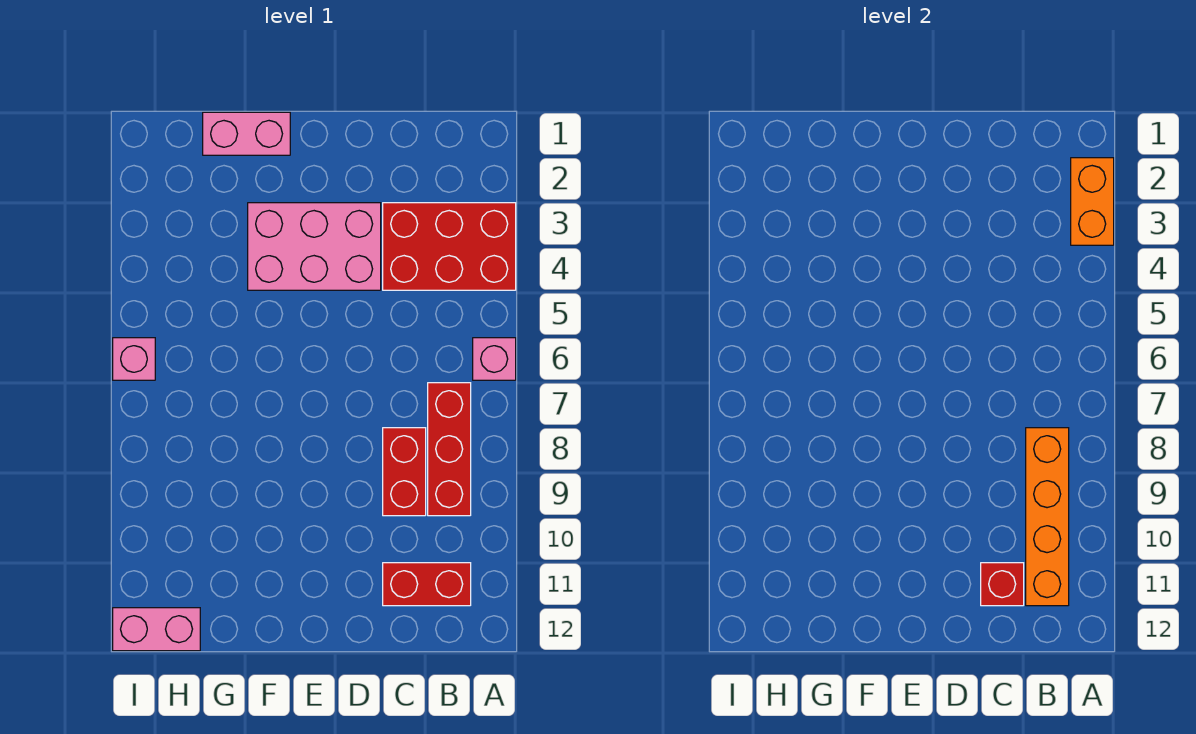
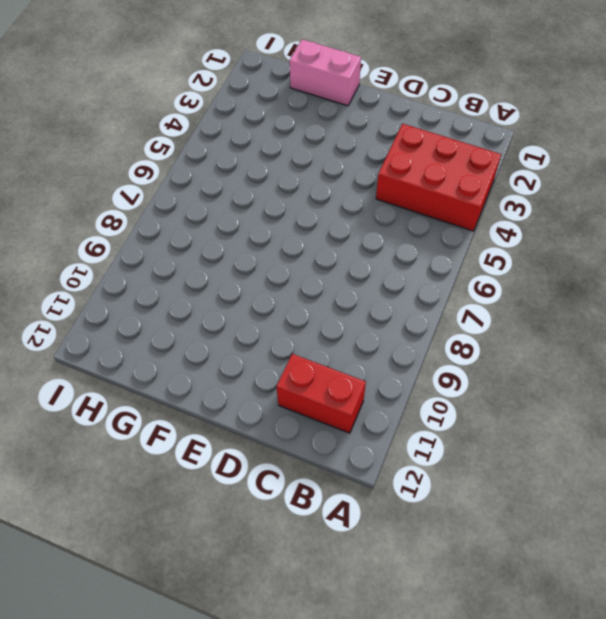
none -> pink 1x1 brick [473,338,516,380]
none -> red 1x3 brick [428,383,471,516]
none -> red 1x2 brick [383,428,426,516]

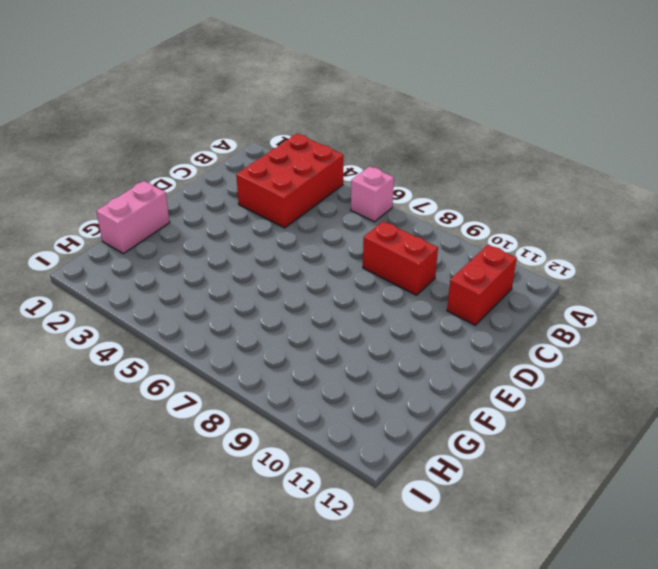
none -> red 1x3 brick [428,383,471,516]
none -> pink 2x3 brick [248,203,381,290]
none -> pink 1x2 brick [113,608,200,651]

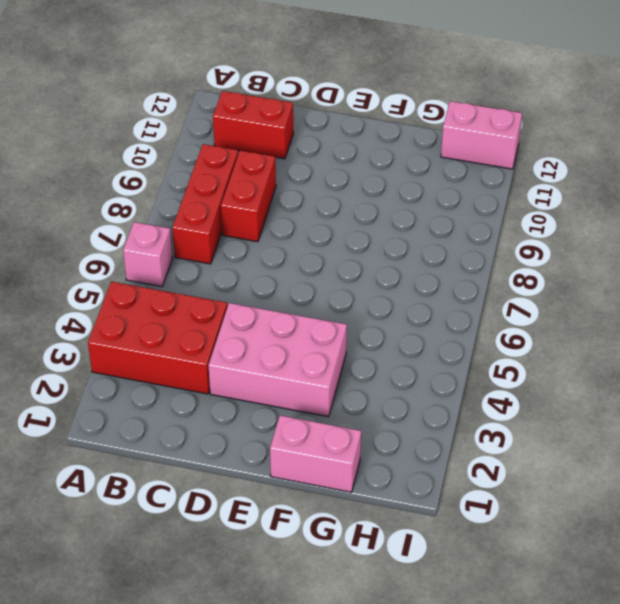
none -> pink 1x1 brick [113,338,155,380]
none -> orange 1x2 brick [1071,158,1114,245]
none -> orange 1x4 brick [1026,428,1069,606]

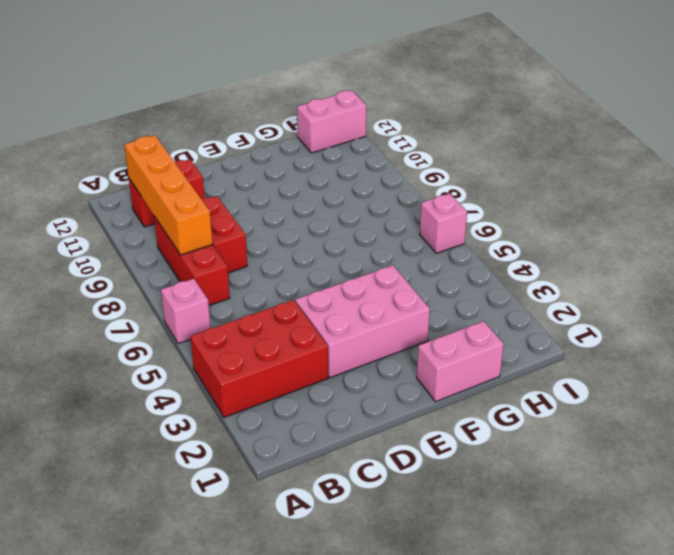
none -> orange 1x2 brick [1071,158,1114,245]
none -> red 1x1 brick [981,563,1024,606]

